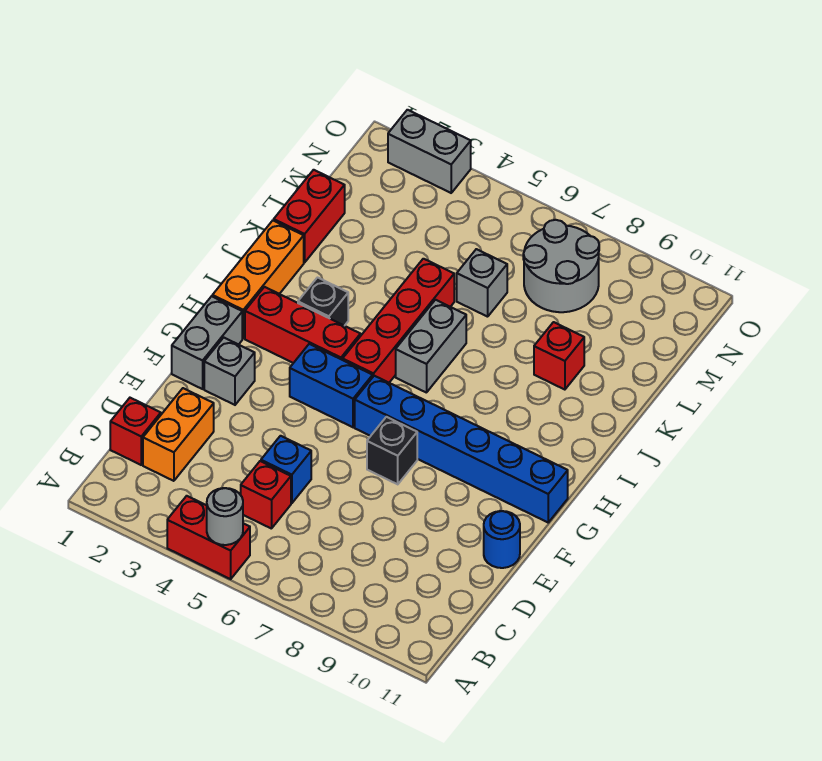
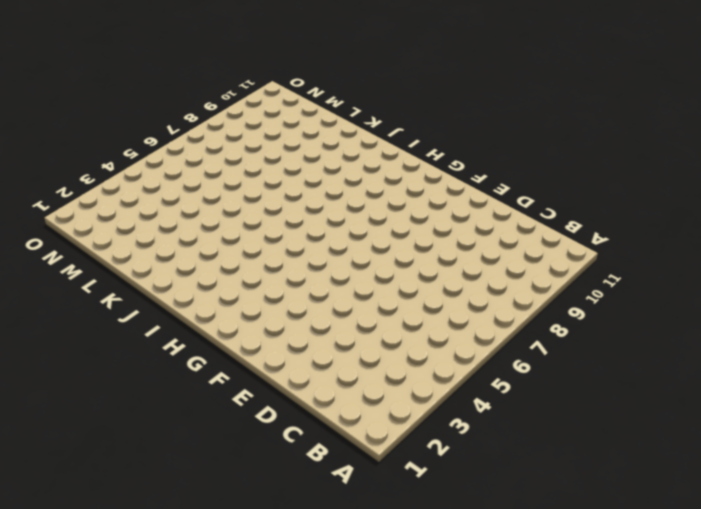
none -> red 1x2 brick [167,496,250,579]
none -> red 1x1 brick [110,398,161,465]
none -> orange 1x2 brick [143,388,214,481]

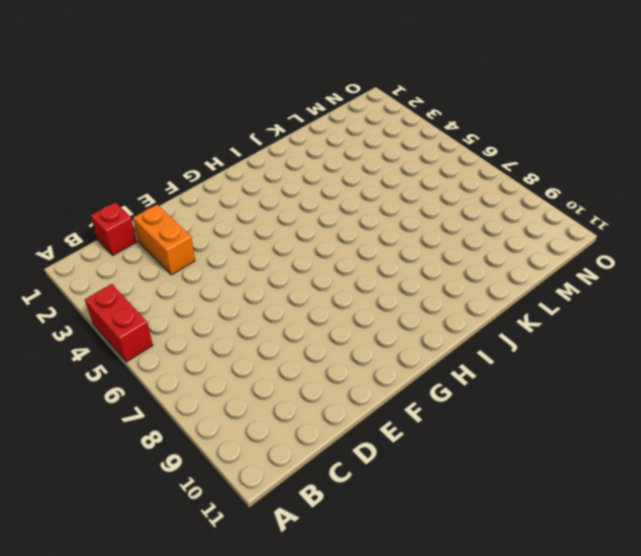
orange 1x2 brick [133,205,195,275] -> orange 1x2 brick turned to [143,388,214,481]
none -> red 1x1 brick [241,461,291,529]
none -> blue 1x1 brick [261,436,311,503]
none -> blue 1x1 round brick [484,511,520,568]

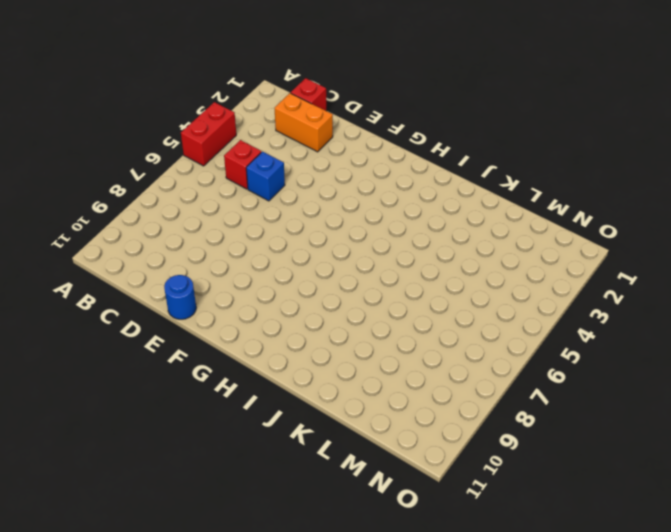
none -> grey 1x2 brick [172,296,242,389]
none -> grey 1x1 brick [204,338,255,405]
none -> black 1x1 brick [367,417,417,484]

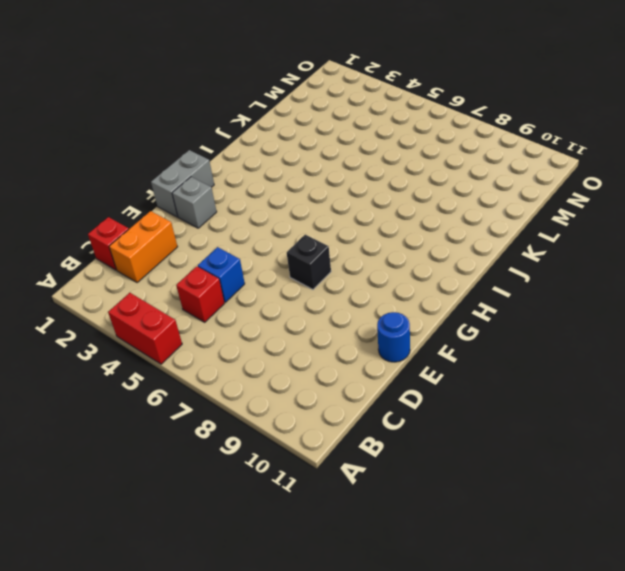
none -> blue 1x2 brick [290,344,373,427]
none -> blue 1x6 brick [355,376,568,522]
none -> orange 1x3 brick [212,220,304,338]

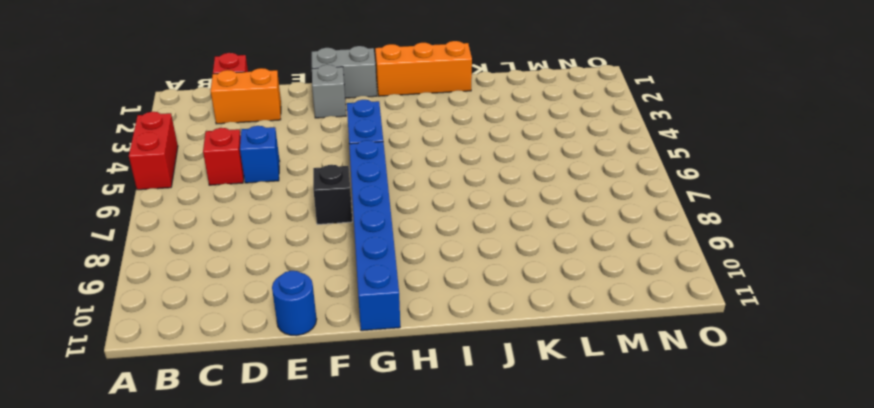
none -> red 1x3 brick [245,287,360,363]
none -> red 1x4 brick [343,259,454,383]
none -> black 1x1 brick [298,278,348,326]

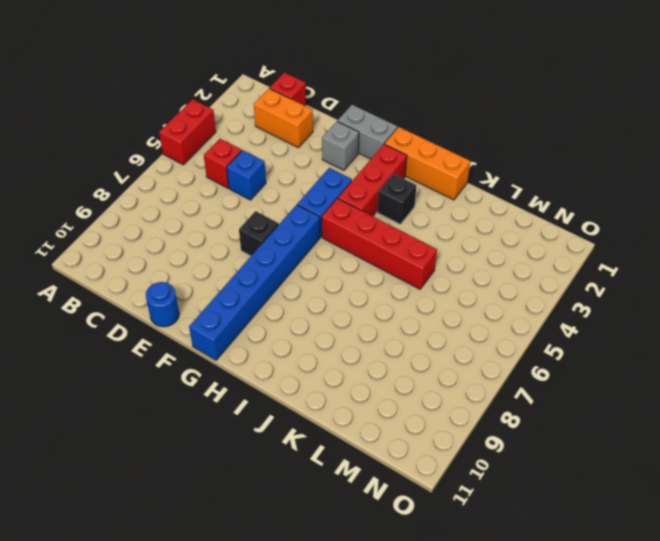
none -> grey 1x2 brick [396,300,466,393]
none -> red 1x2 brick [274,170,345,263]
none -> red 1x1 brick [534,322,584,390]

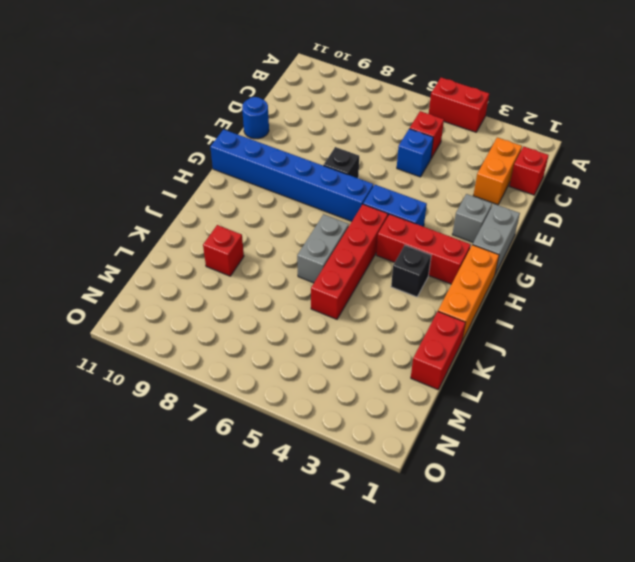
none -> grey 1x1 brick [457,249,507,317]
none -> grey 2x2 round brick [523,220,599,312]
none -> grey 1x2 brick [388,110,471,193]

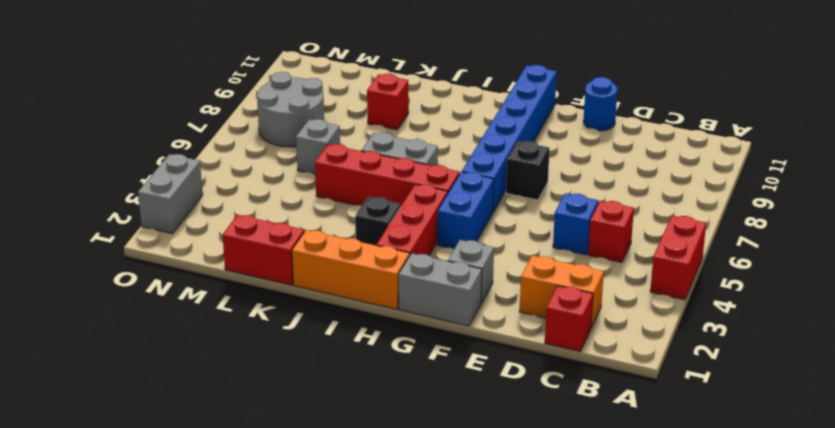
none -> grey 1x1 round brick [207,488,243,545]

